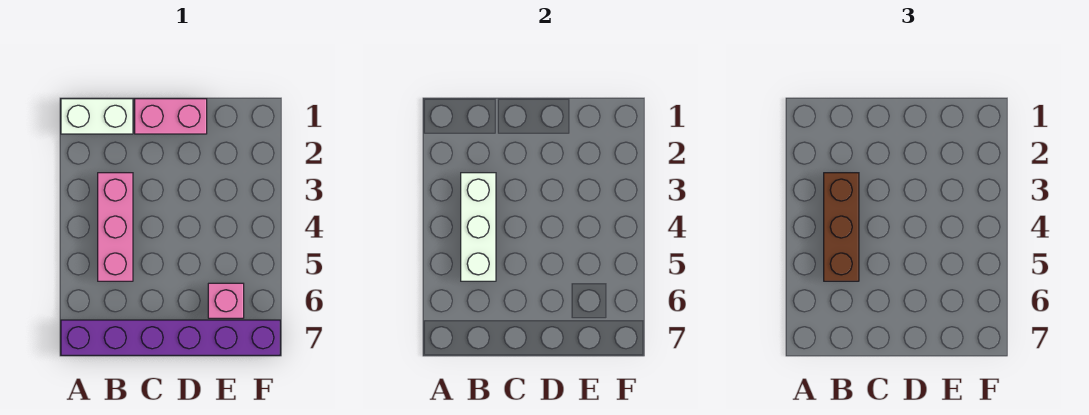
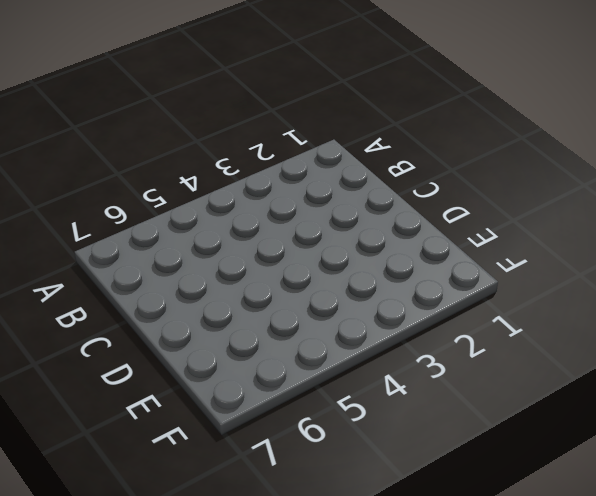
none -> white 1x2 brick [61,99,133,134]
none -> purple 1x6 brick [61,320,280,355]

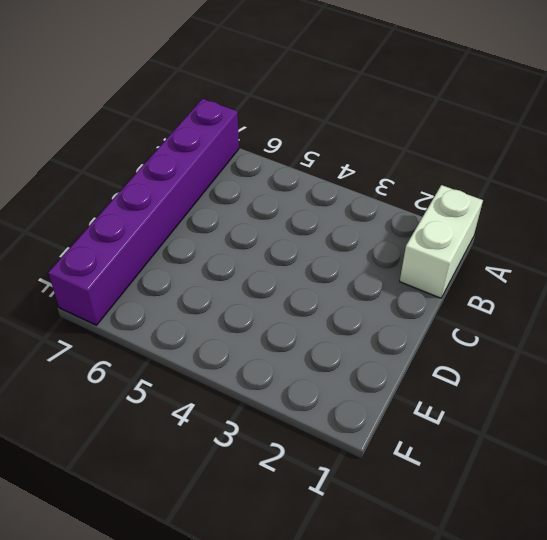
none -> pink 1x3 brick [98,173,133,281]
none -> pink 1x2 brick [135,99,207,134]

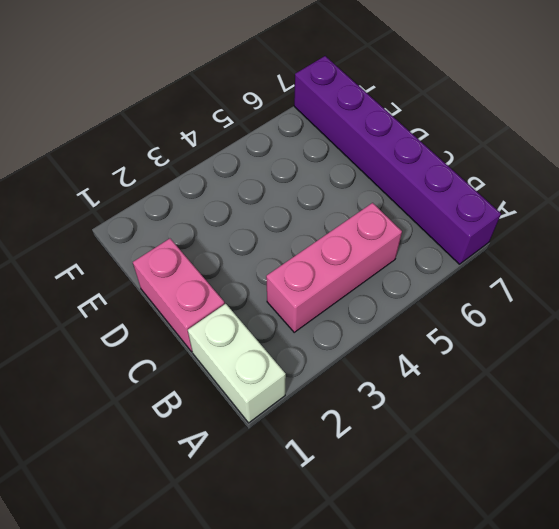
none -> pink 1x1 brick [208,283,244,318]
none -> white 1x3 brick [461,173,496,281]

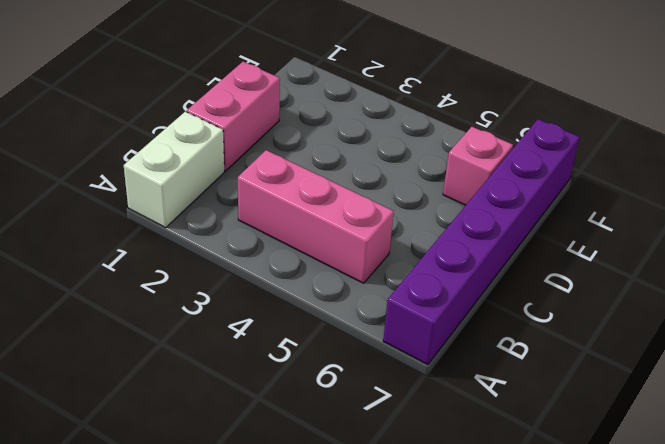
none -> white 1x3 brick [461,173,496,281]
none -> brown 1x3 brick [824,173,859,281]

